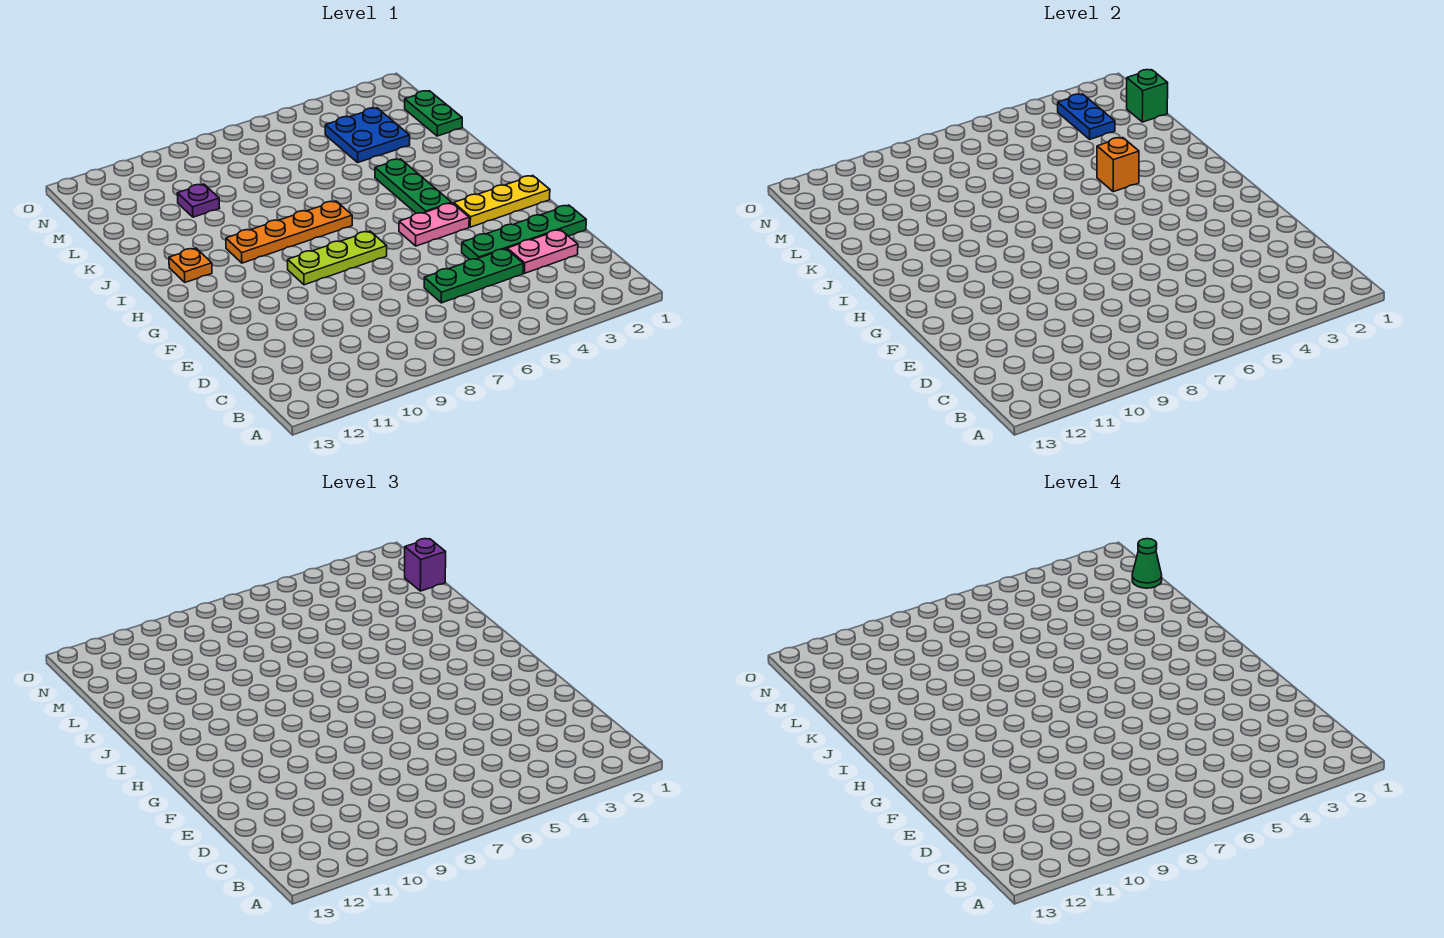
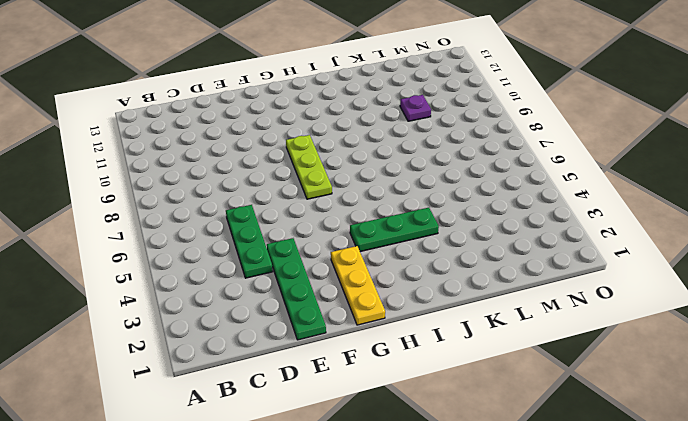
none -> pink 1x2 plate [507,230,578,273]
none -> pink 1x2 plate [399,203,469,246]
none -> orange 1x4 plate [226,201,352,263]

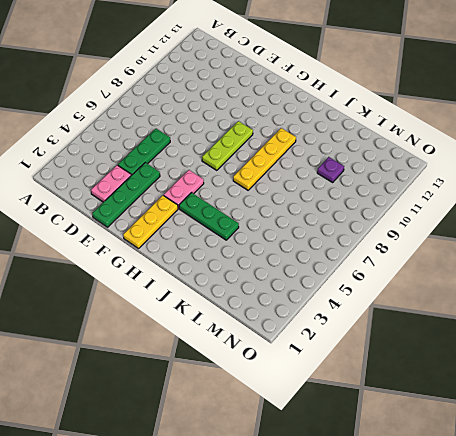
yellow 1x4 plate [233,128,296,190] -> orange 1x4 plate [226,201,352,263]
none -> orange 1x1 plate [169,248,212,283]
none -> green 1x2 plate [405,91,462,136]
none -> blue 2x2 plate [325,108,410,162]

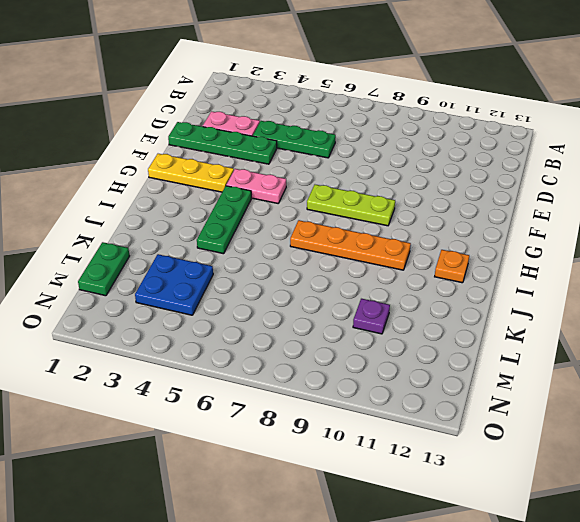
none -> orange 1x1 brick [1097,138,1139,192]
none -> green 1x1 brick [1127,70,1168,122]
none -> blue 1x2 plate [1058,94,1115,139]

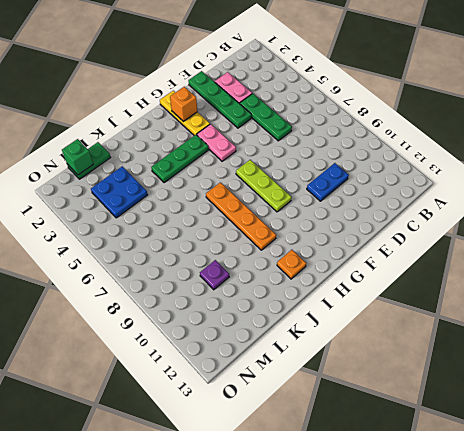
blue 1x2 plate [307,163,349,201] -> blue 1x2 plate moved to [1058,94,1115,139]
orange 1x1 brick [170,87,197,122] -> orange 1x1 brick moved to [1097,138,1139,192]
none -> purple 1x1 brick [405,539,446,591]
none -> green 1x1 cone [1132,539,1162,588]

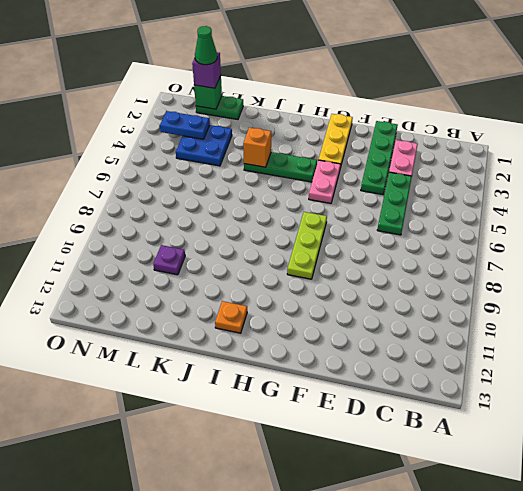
none -> orange 1x4 plate [226,201,352,263]

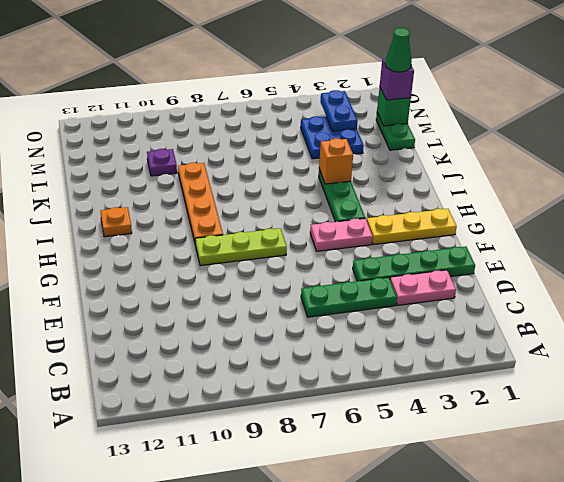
orange 1x4 plate [178,163,223,245] -> orange 1x4 plate turned to [226,201,352,263]

